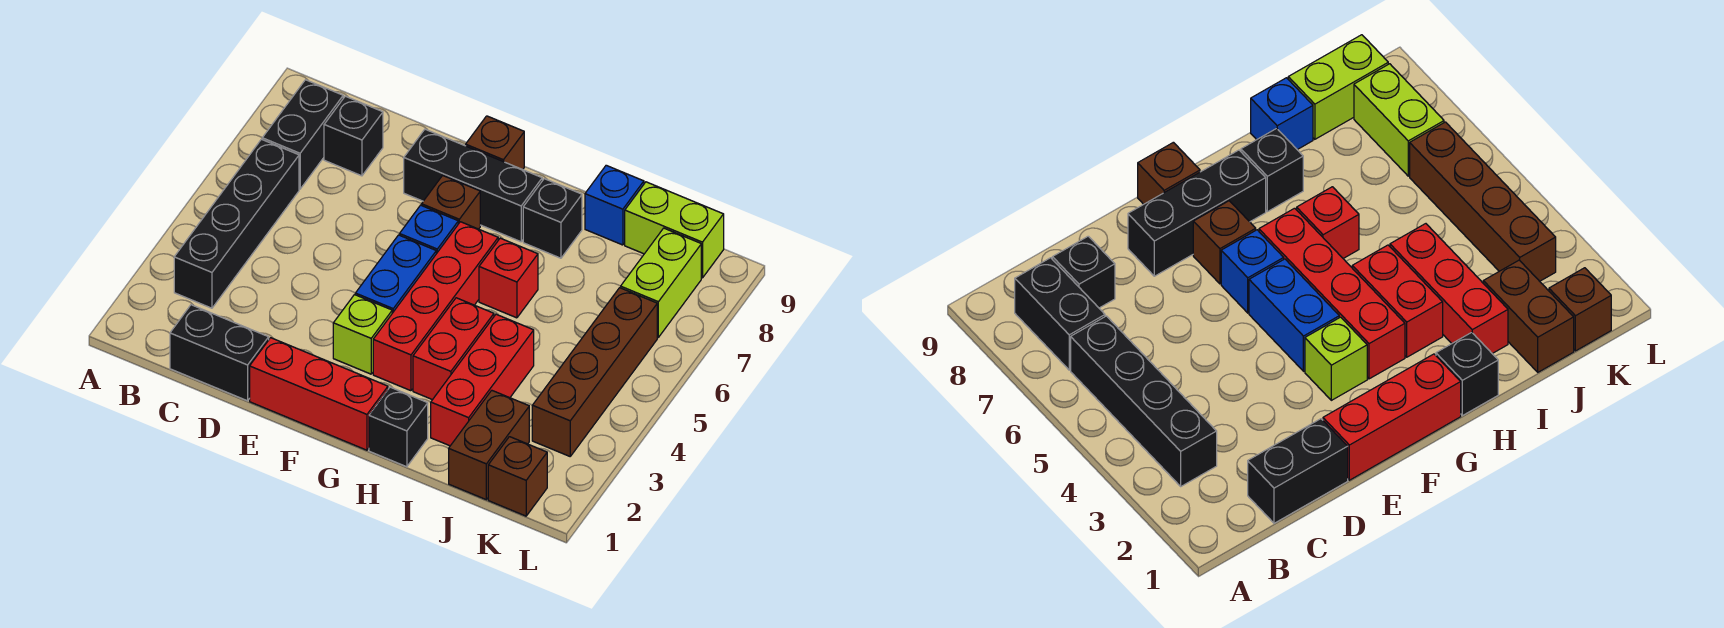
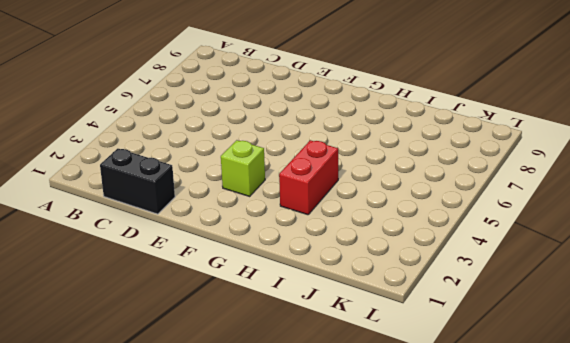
none -> black 1x4 brick [174,139,299,308]
none -> black 1x2 brick [262,80,343,189]
none -> black 1x1 brick [324,96,383,176]

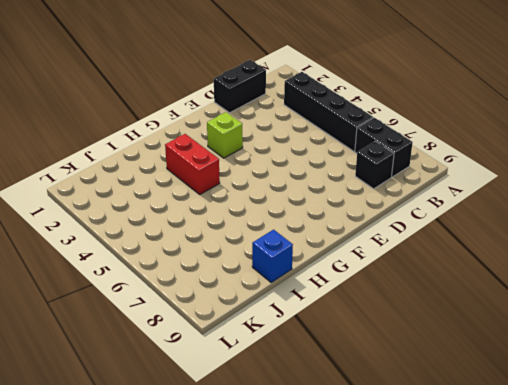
none -> red 1x3 brick [250,338,388,450]
none -> black 1x3 brick [404,129,542,242]
none -> blue 1x2 brick [355,235,436,313]

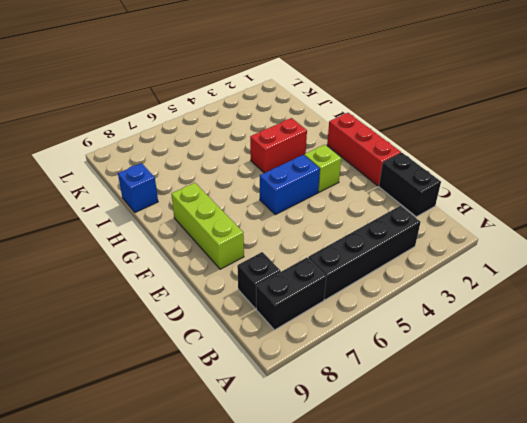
lime 1x3 brick [171,183,244,269] -> black 1x3 brick [404,129,542,242]
none -> blue 1x1 brick [400,205,458,254]
none -> brown 1x1 brick [422,175,480,229]
none -> brown 1x1 brick [466,116,524,170]

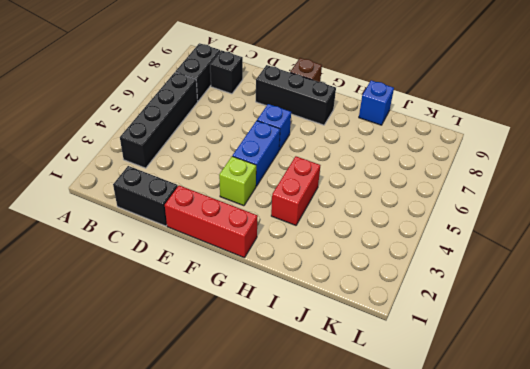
none -> brown 1x1 brick [422,175,480,229]
none -> red 1x4 brick [373,222,498,391]
none -> black 1x1 brick [369,387,428,467]

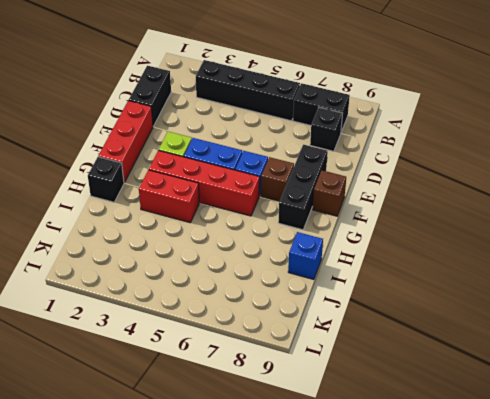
none -> red 1x1 brick [479,238,538,318]
none -> black 1x1 brick [523,179,582,258]
none -> red 1x3 brick [431,314,534,446]

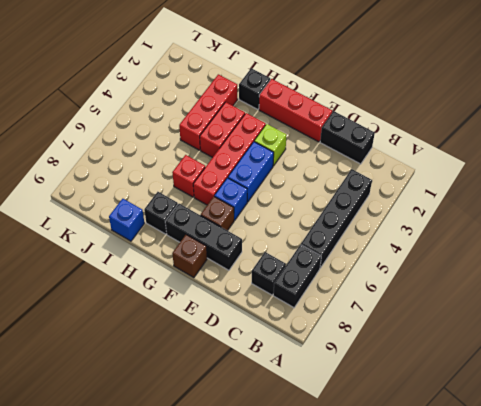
none -> brown 1x2 brick [449,390,529,500]
none -> lime 1x2 brick [625,182,724,278]
none -> brown 1x1 brick [488,437,547,516]

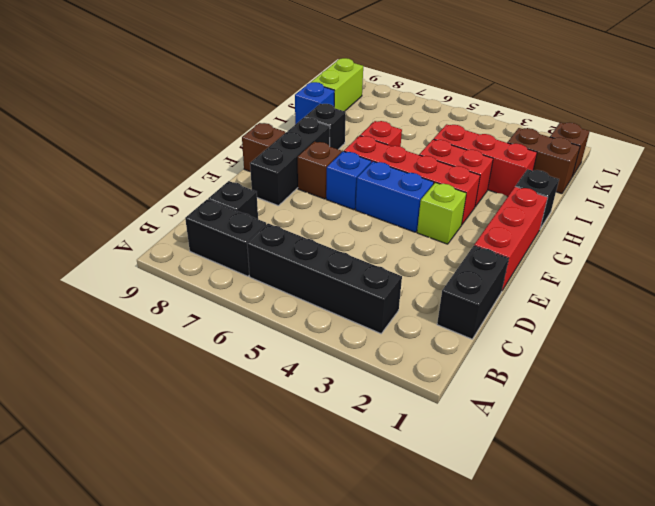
none -> brown 1x4 brick [532,288,657,456]
none -> lime 1x2 brick [621,228,701,337]

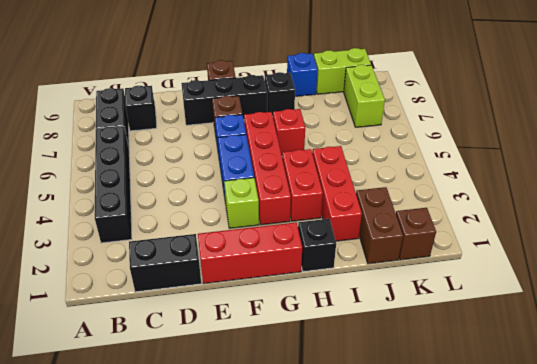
none -> brown 1x4 brick [532,288,657,456]

